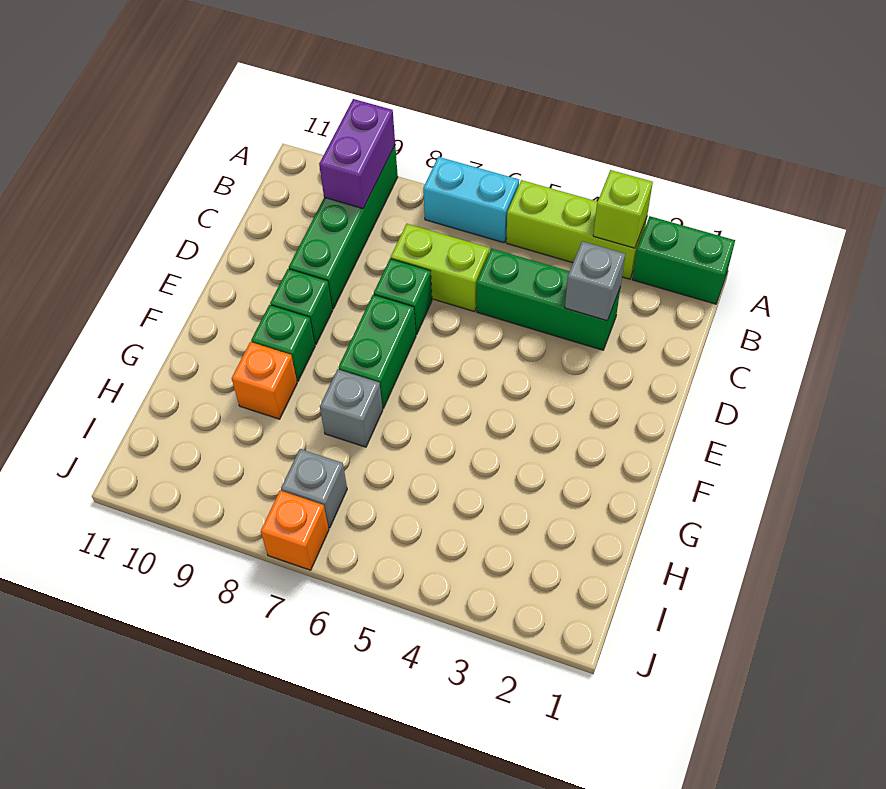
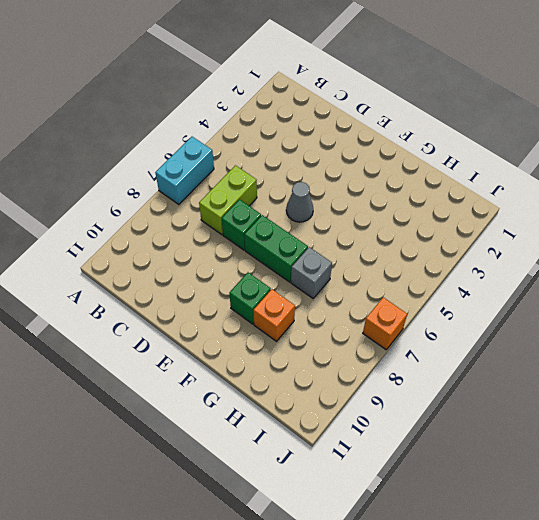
grey 1x1 cone [286,182,313,222] -> none
none -> green 1x2 brick [632,216,735,304]
none -> lime 1x3 brick [506,180,647,279]
none -> green 1x4 brick [289,146,398,309]

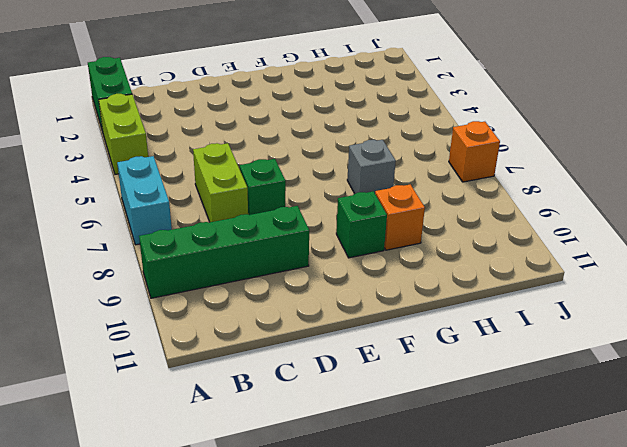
lime 1x2 brick [99,94,148,174] -> lime 1x3 brick [506,180,647,279]
none -> green 1x3 brick [477,249,620,350]
none -> green 1x2 brick [338,295,416,408]
none -> green 1x1 brick [270,269,333,345]

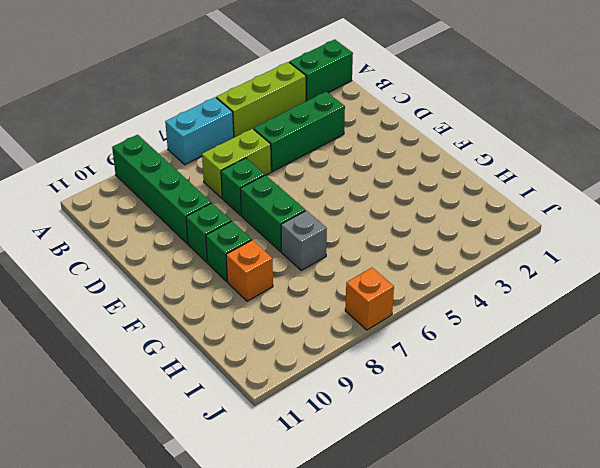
none -> grey 1x1 brick [281,449,347,528]
none -> lime 1x1 brick [593,170,653,248]
none -> purple 1x2 brick [319,99,395,209]

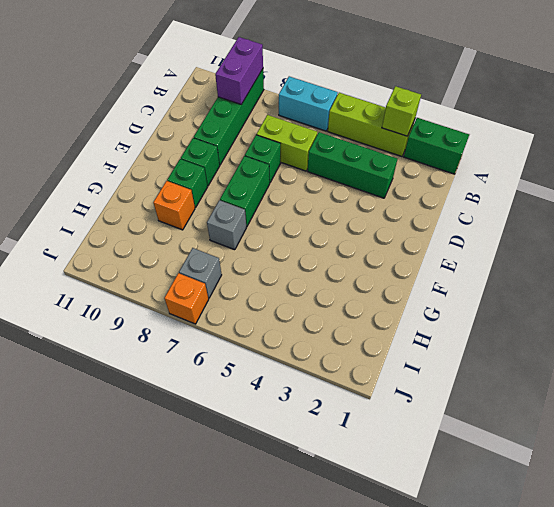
none -> grey 1x1 brick [565,241,625,321]

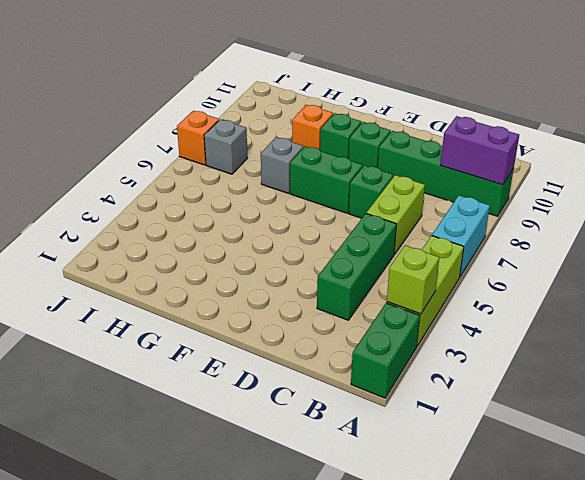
none -> grey 1x1 brick [565,241,625,321]

